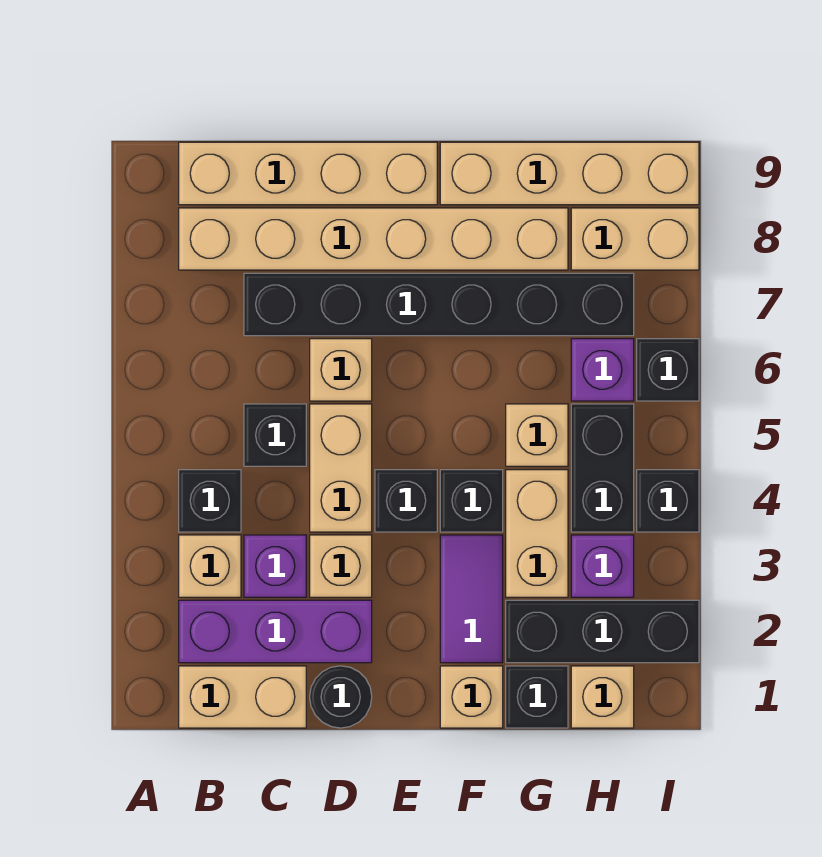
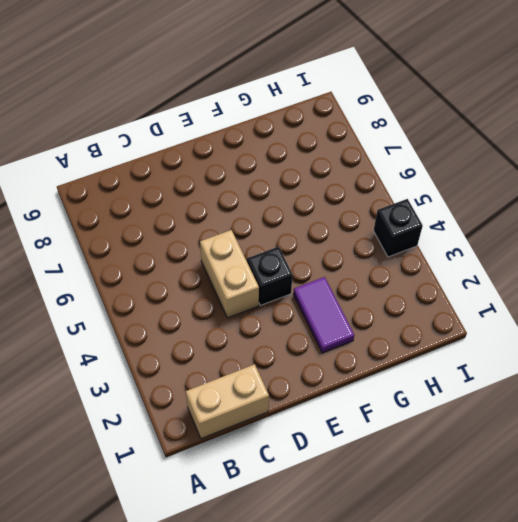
none -> purple 1x3 brick [179,600,372,663]
none -> tan 1x1 brick [179,535,241,597]
none -> black 1x1 brick [179,470,241,532]

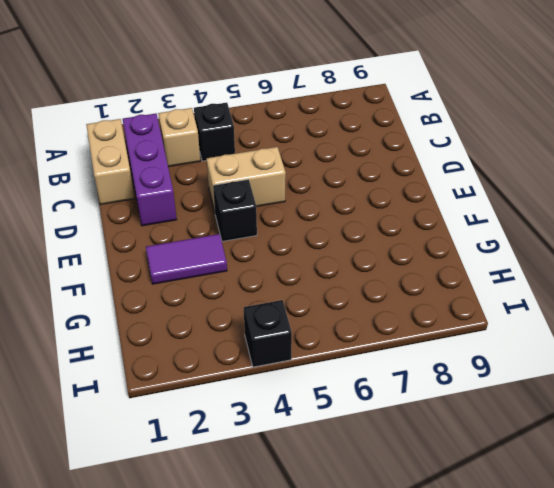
none -> tan 1x6 brick [179,208,568,270]
none -> tan 1x4 brick [179,142,437,205]
none -> purple 1x1 brick [244,535,306,597]

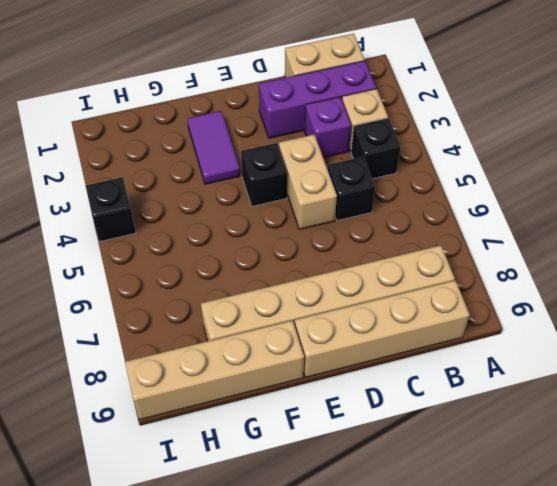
none -> black 1x6 brick [244,273,634,336]
none -> black 1x1 round brick [310,666,372,728]
none -> tan 1x1 brick [310,535,372,597]

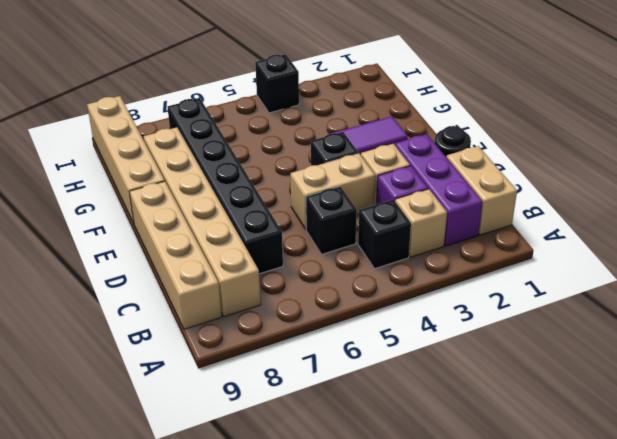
none -> tan 1x1 brick [310,339,372,401]
none -> tan 1x1 brick [440,666,503,728]
none -> black 1x1 brick [440,470,503,532]

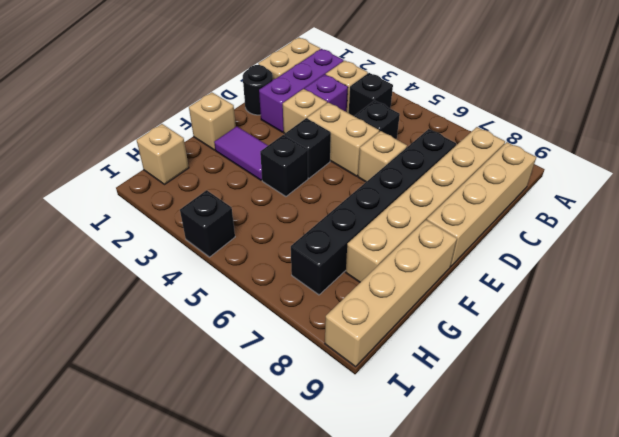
none -> black 1x1 brick [506,666,568,728]
none -> black 1x3 brick [506,600,699,663]
none -> tan 1x2 brick [506,470,568,597]

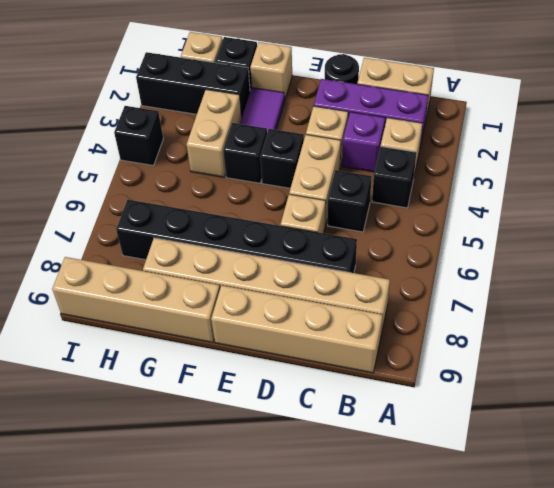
none -> tan 1x1 brick [506,404,568,466]
none -> purple 1x1 brick [571,535,634,597]
none -> black 1x2 brick [571,404,634,532]

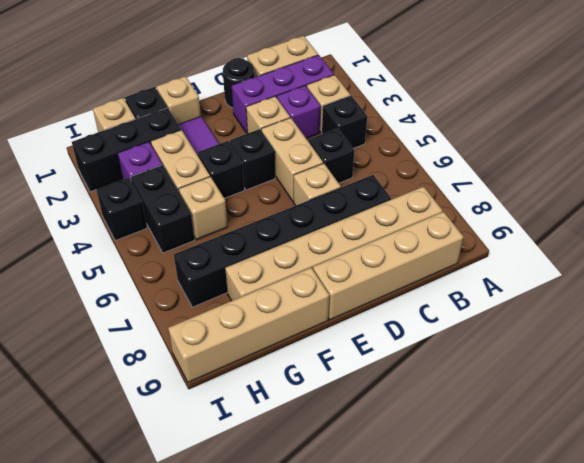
none -> purple 1x1 brick [571,339,634,401]
none -> tan 1x2 brick [571,208,699,270]
none -> black 1x1 brick [637,339,699,401]

